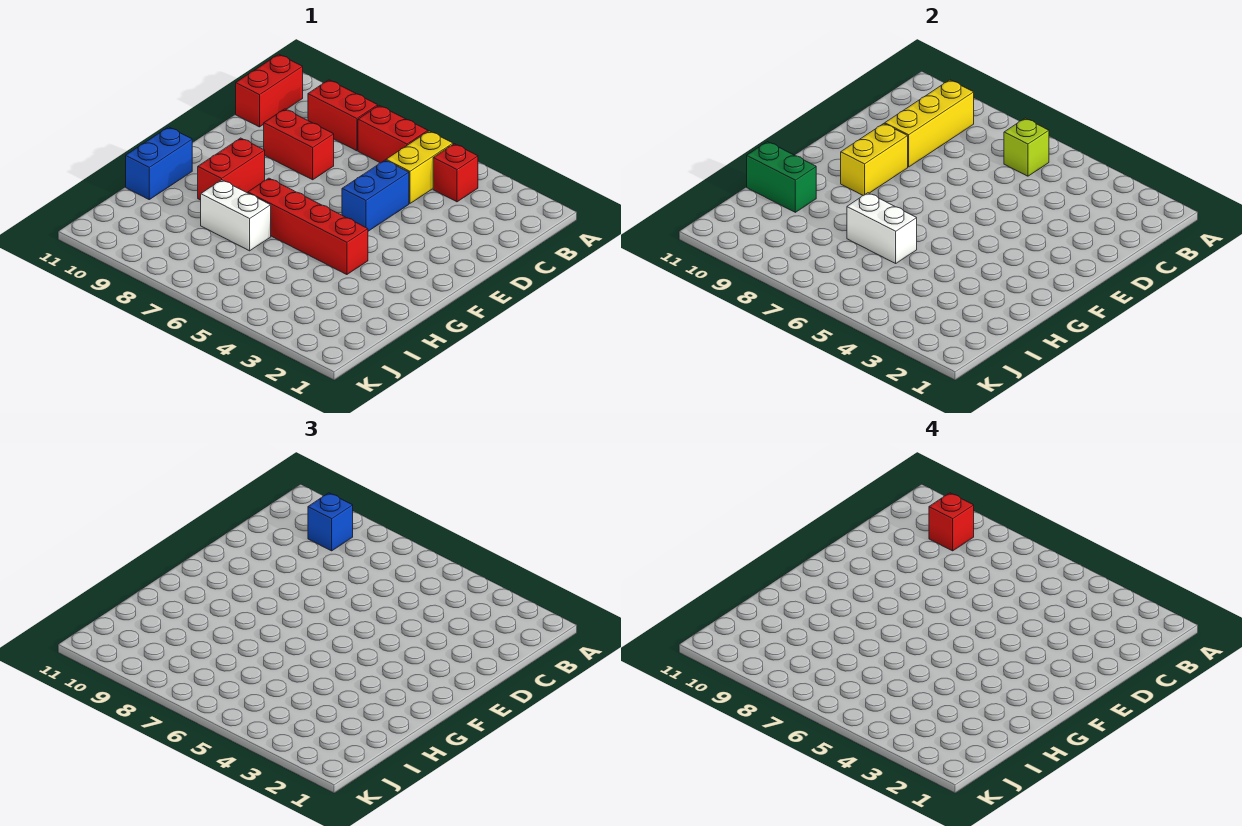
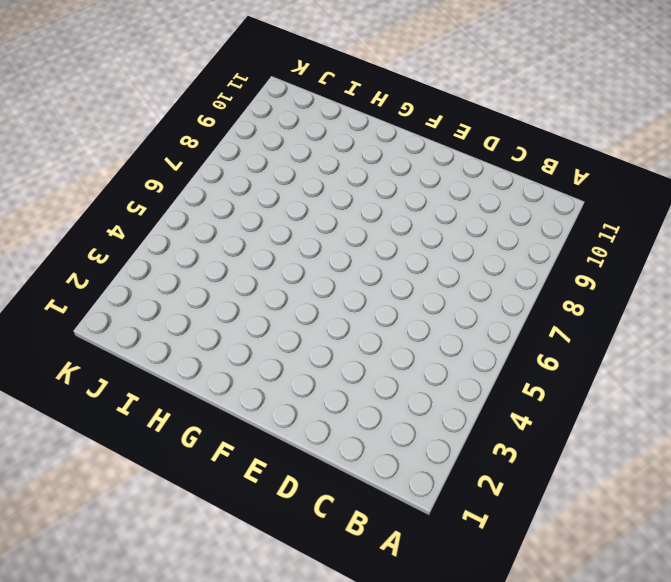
none -> red 1x1 brick [433,144,478,202]
none -> yellow 1x2 brick [386,131,453,204]
none -> red 1x2 brick [358,106,428,163]

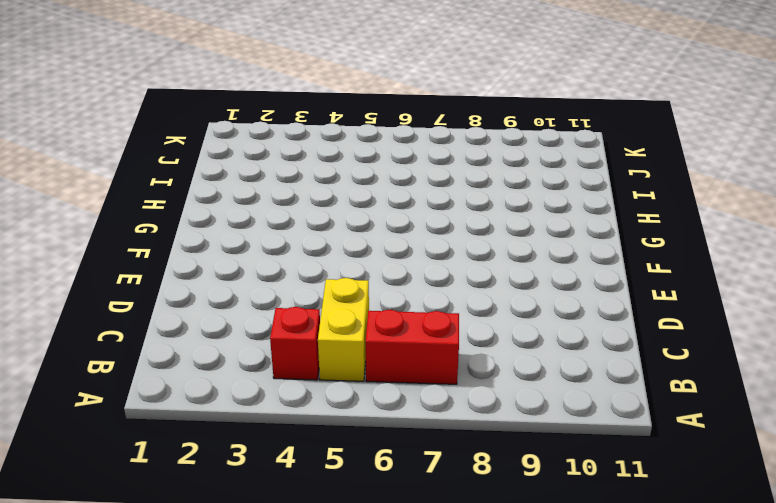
none -> red 1x2 brick [308,80,378,151]
none -> red 1x2 brick [236,54,303,127]
none -> blue 1x2 brick [342,160,409,231]

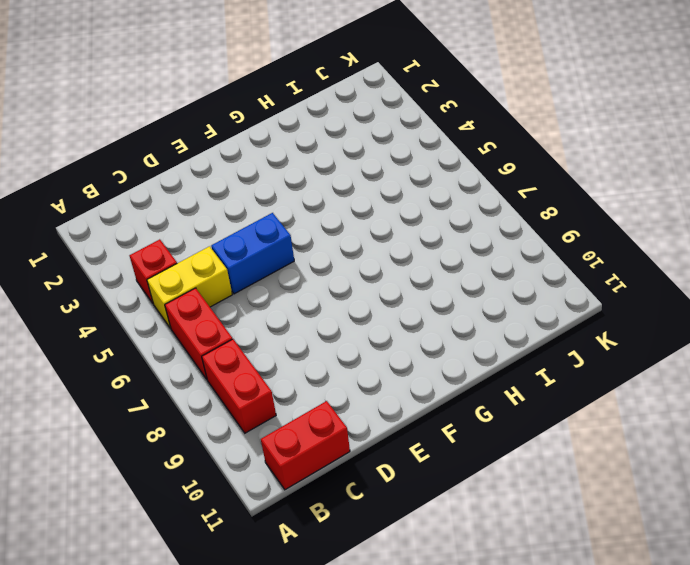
none -> red 1x2 brick [264,109,334,180]
none -> red 1x2 brick [198,138,265,200]
none -> red 1x4 brick [248,178,368,275]

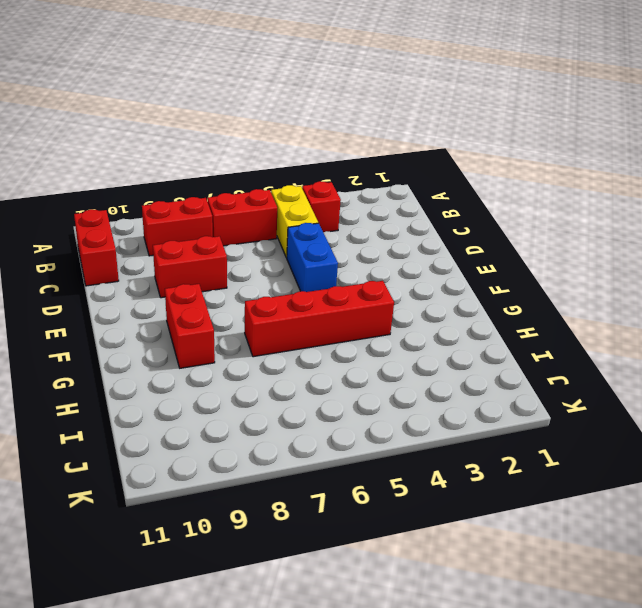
none -> blue 1x2 brick [126,127,192,200]
none -> white 1x2 brick [201,180,271,251]
none -> lime 1x1 brick [1004,118,1049,176]

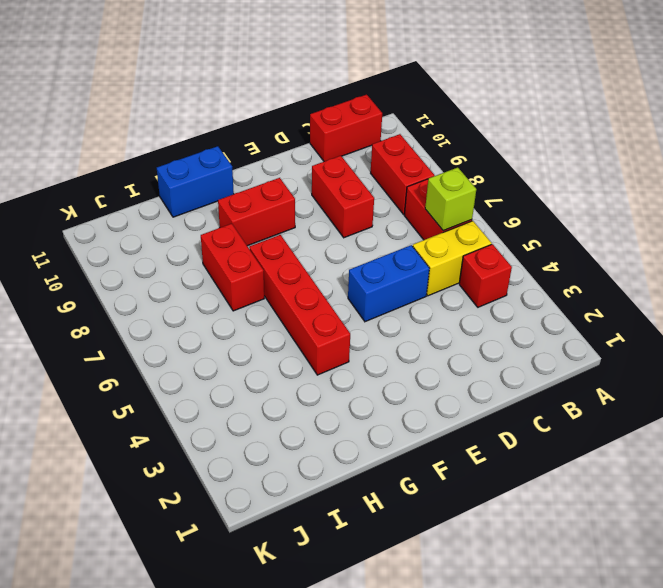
red 1x2 brick [201,224,264,311] -> white 1x2 brick [201,180,271,251]
none -> yellow 1x3 brick [885,80,974,167]
none -> yellow 1x2 brick [841,124,908,195]
none -> white 1x2 brick [847,193,917,263]

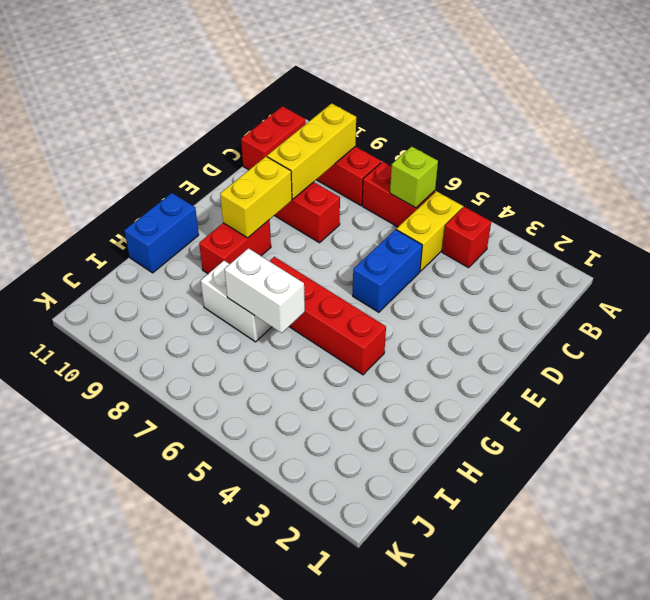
none -> green 1x2 brick [747,142,816,212]
none -> blue 1x1 brick [308,493,353,551]
none -> red 1x1 brick [929,493,974,551]

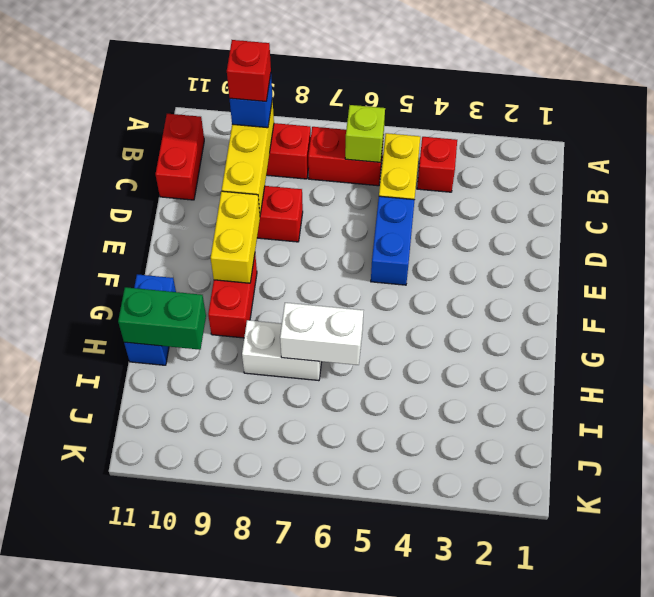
none -> red 1x4 brick [248,178,368,275]

